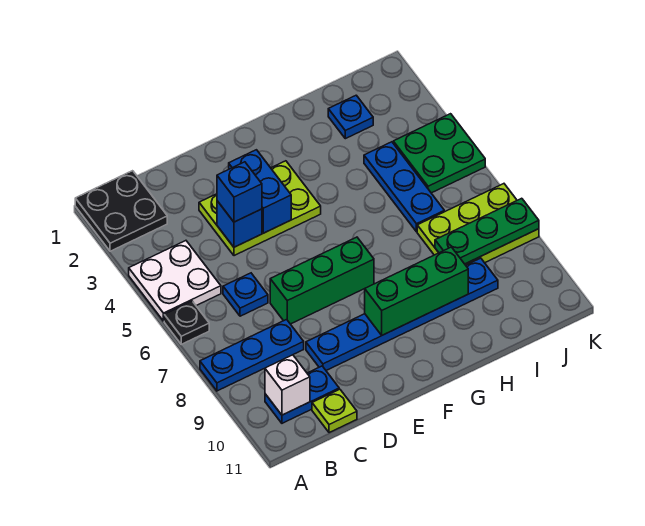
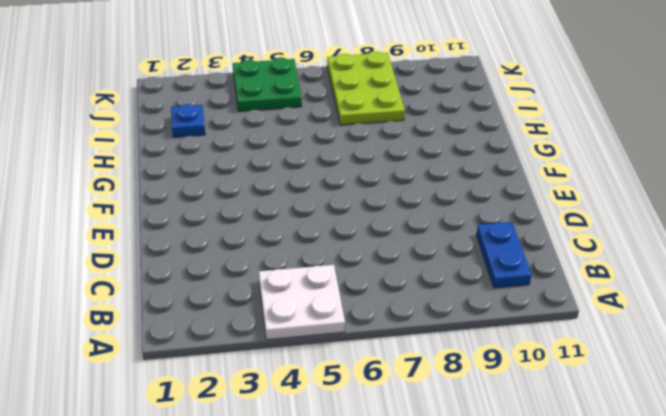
none -> black 2x2 plate [75,171,167,251]
none -> black 1x1 plate [164,301,209,344]
none -> blue 1x3 plate [200,319,304,391]

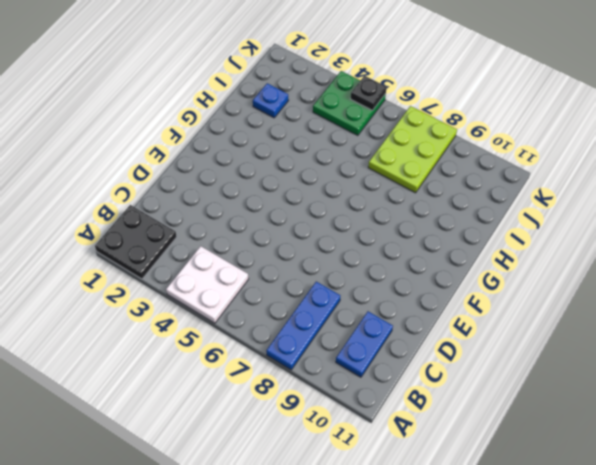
black 1x1 plate [351,76,387,111] -> black 1x1 plate moved to [164,301,209,344]
none -> blue 1x1 plate [223,273,268,316]
none -> lime 1x1 plate [312,389,357,433]
none -> lime 2x3 plate [199,161,321,256]

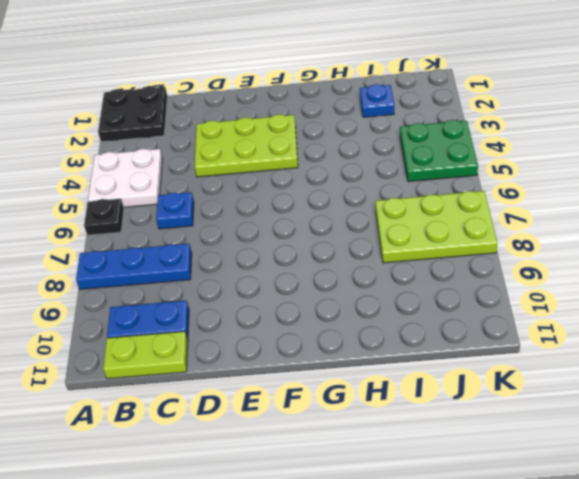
lime 1x2 plate [103,331,188,379] -> lime 1x1 plate [312,389,357,433]
none -> green 1x3 brick [270,237,374,324]
none -> blue 1x6 plate [306,258,498,370]
none -> blue 1x3 plate [364,142,444,232]

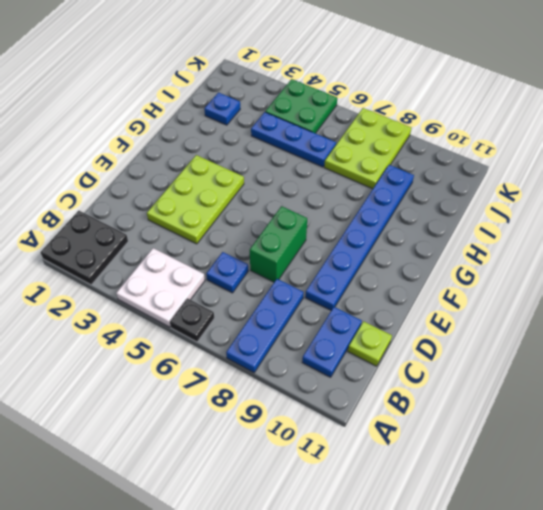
green 1x2 brick [250,206,307,282] -> green 1x3 brick [270,237,374,324]
none -> white 1x1 brick [265,355,310,415]
none -> blue 1x1 brick [217,201,262,247]
none -> blue 1x2 brick [229,150,291,233]

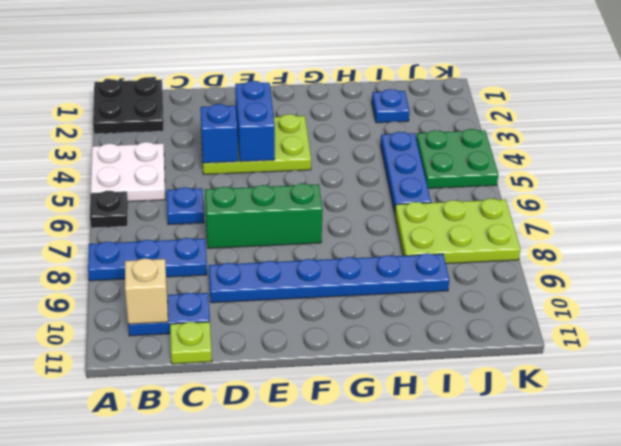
tan 1x1 brick [125,258,168,324] -> white 1x1 brick [265,355,310,415]
none -> green 1x3 brick [365,247,468,335]
none -> green 1x3 plate [435,198,539,264]
none -> blue 1x1 brick [217,162,262,222]

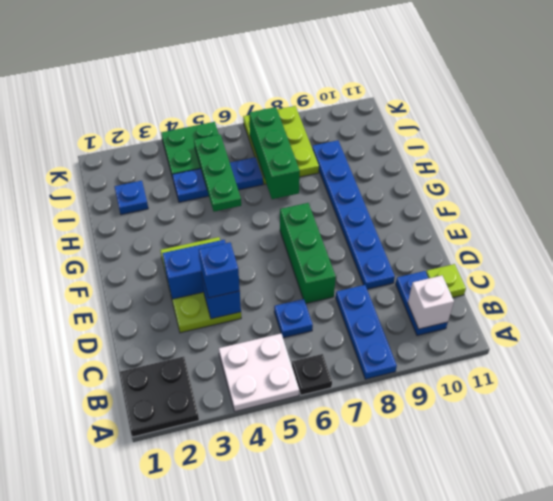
green 1x3 plate [194,134,241,212] -> green 1x3 plate moved to [435,198,539,264]
green 1x3 brick [249,107,300,199] -> green 1x3 brick moved to [365,247,468,335]

